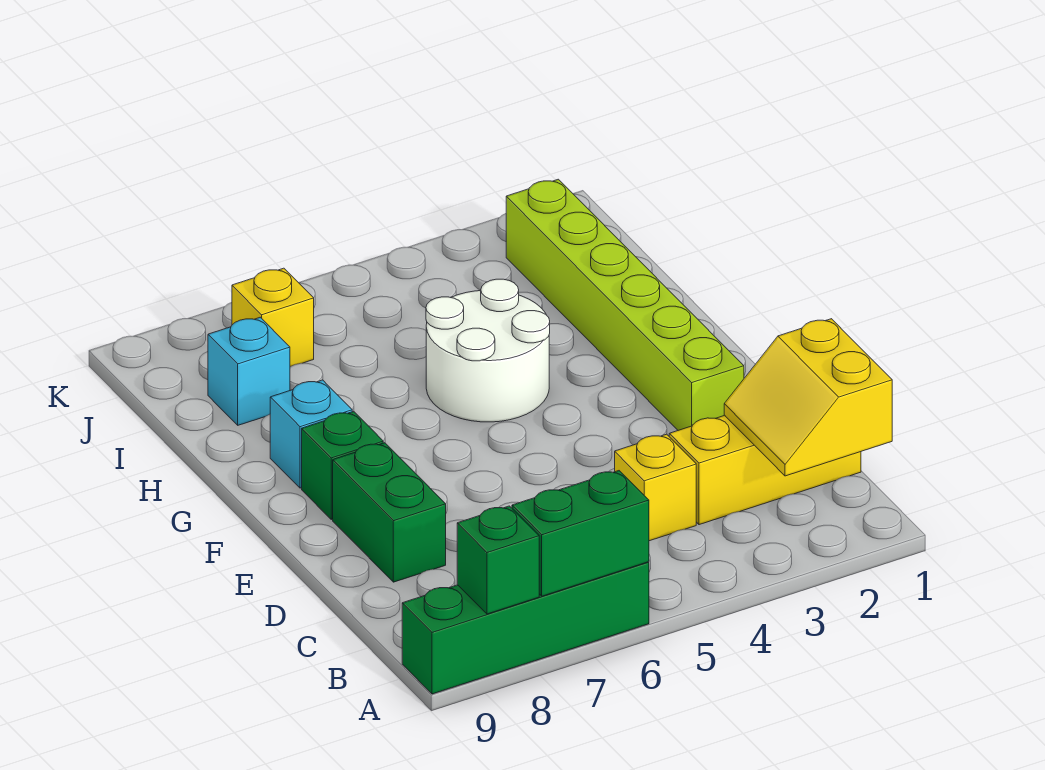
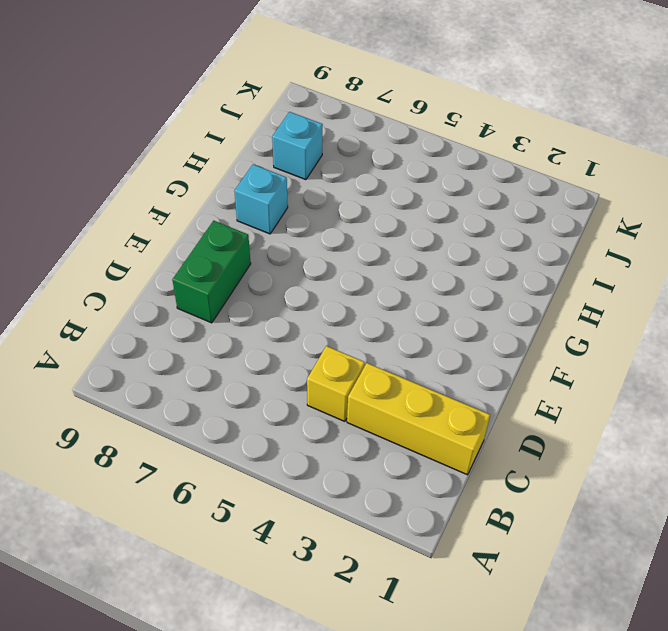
none -> green 1x4 brick [402,562,649,694]
none -> lime 1x6 brick [506,179,744,430]
none -> green 1x1 brick [302,411,383,519]

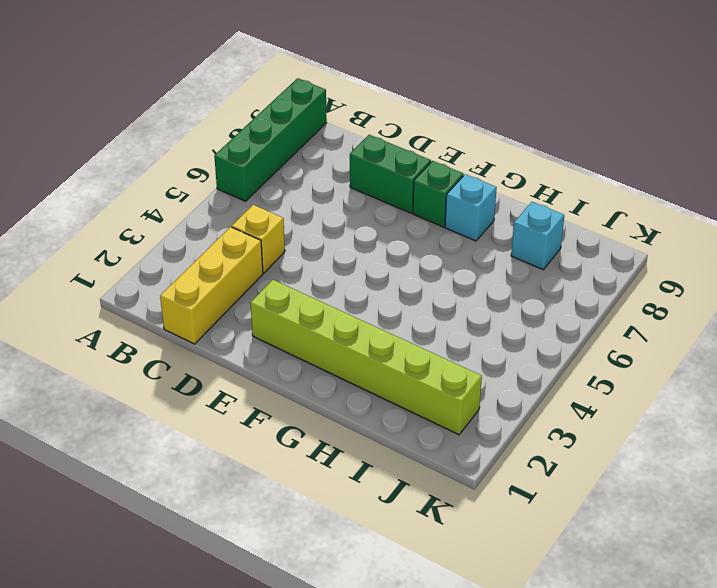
none -> white 2x2 round brick [426,279,550,422]
none -> yellow 1x1 brick [232,268,314,367]
none -> green 1x2 brick [512,471,649,596]

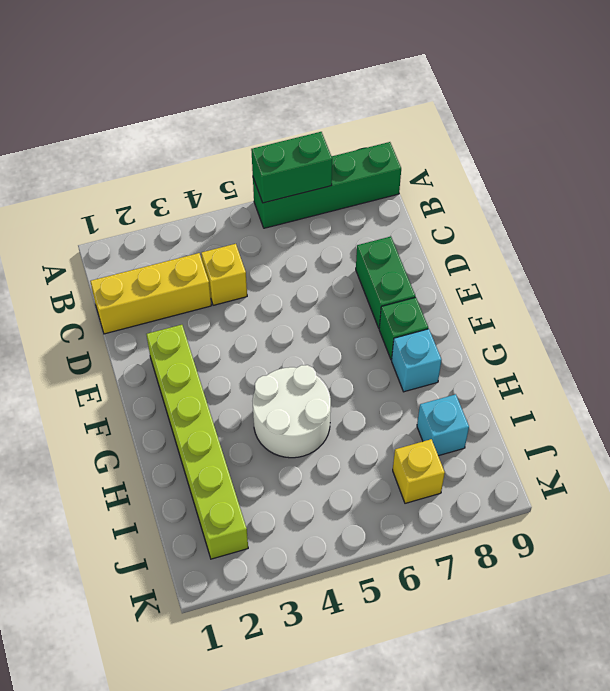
none -> green 1x1 brick [457,506,539,614]
none -> yellow 2x2 slope [724,319,892,476]

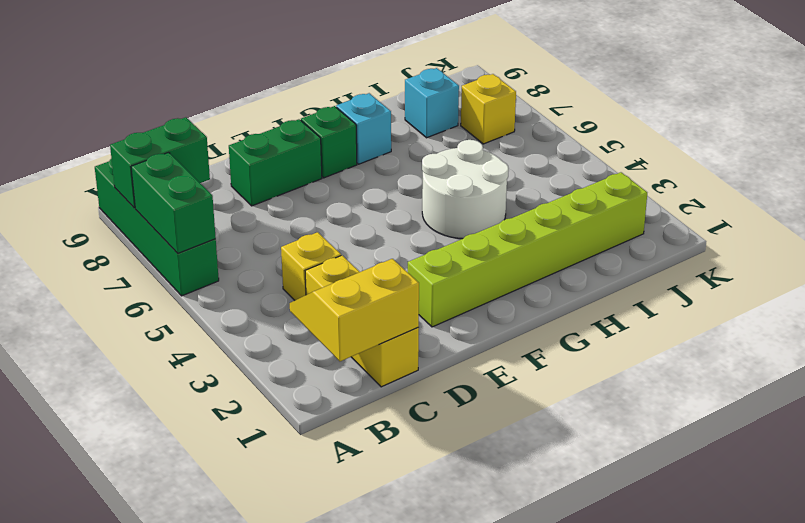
green 1x2 brick [110,117,210,208] -> green 1x1 brick [457,506,539,614]

